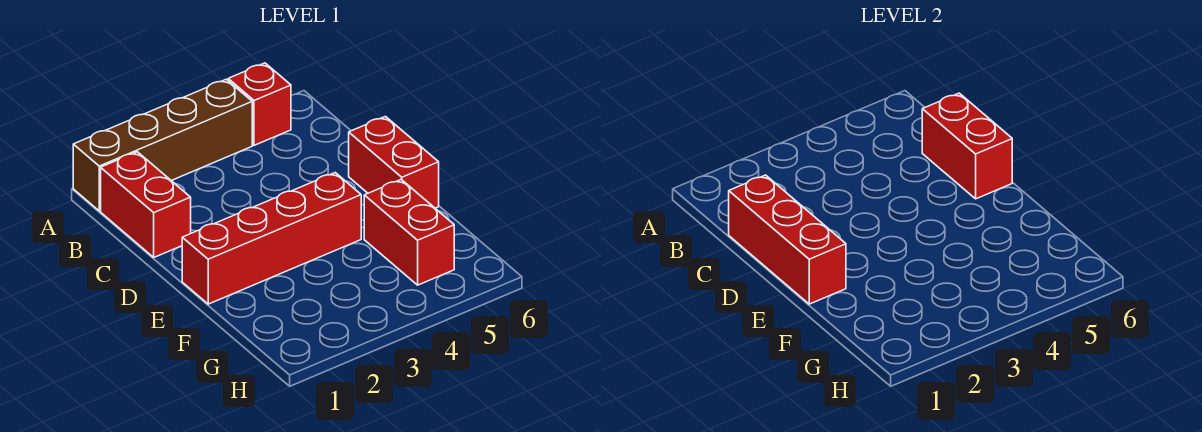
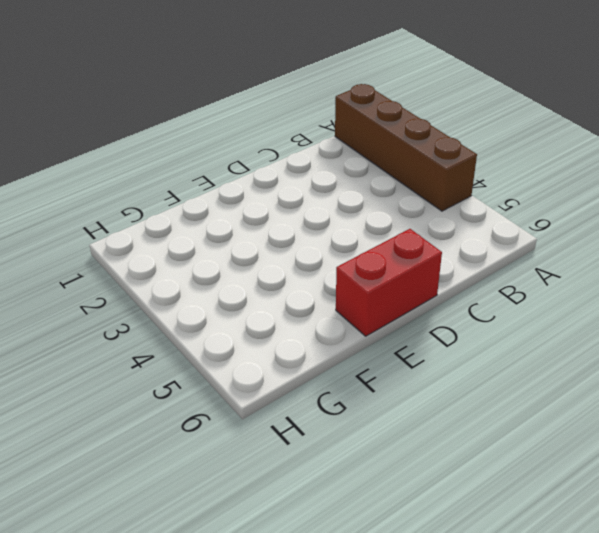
none -> red 1x1 brick [228,63,291,145]
none -> red 1x2 brick [101,152,191,257]

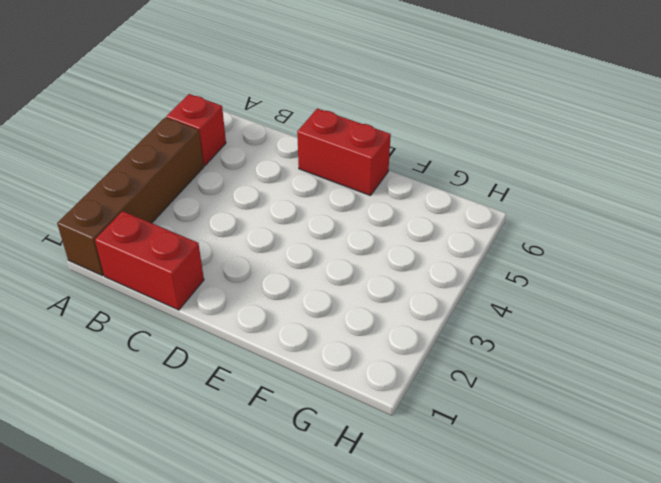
none -> red 1x4 brick [182,173,361,304]
none -> red 1x2 brick [364,179,454,285]

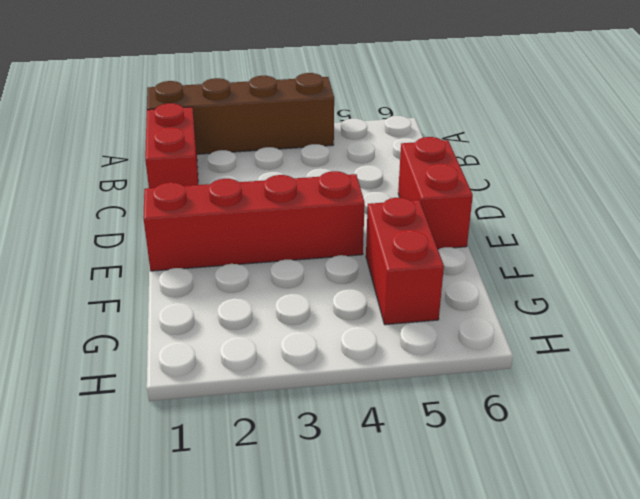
none -> red 1x1 brick [228,63,291,145]
none -> red 1x3 brick [729,175,846,304]

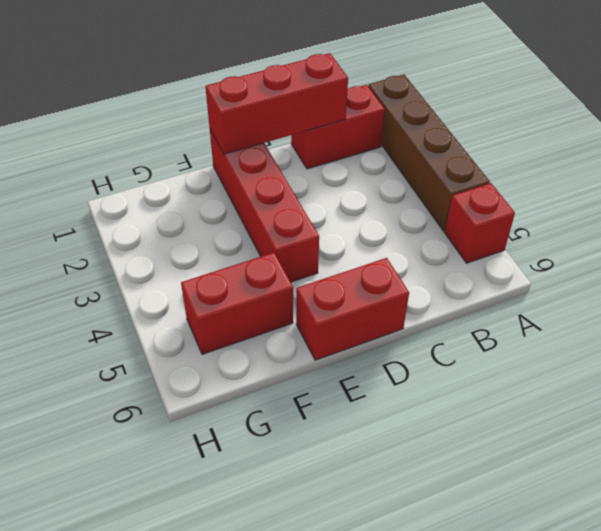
none -> red 1x2 brick [922,93,1012,199]

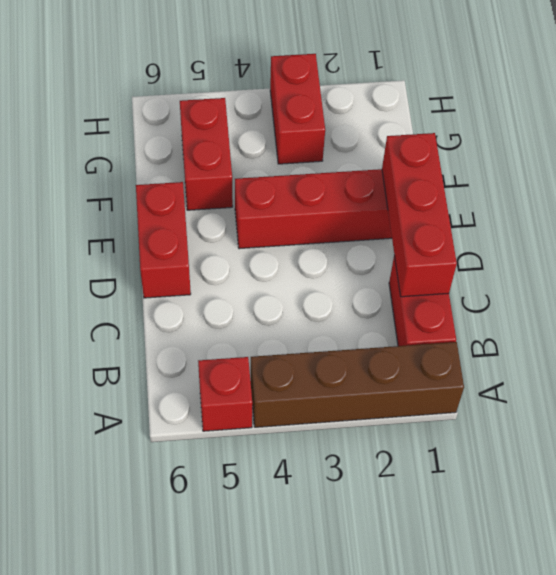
red 1x2 brick [270,54,325,164] -> red 1x2 brick moved to [922,93,1012,199]

